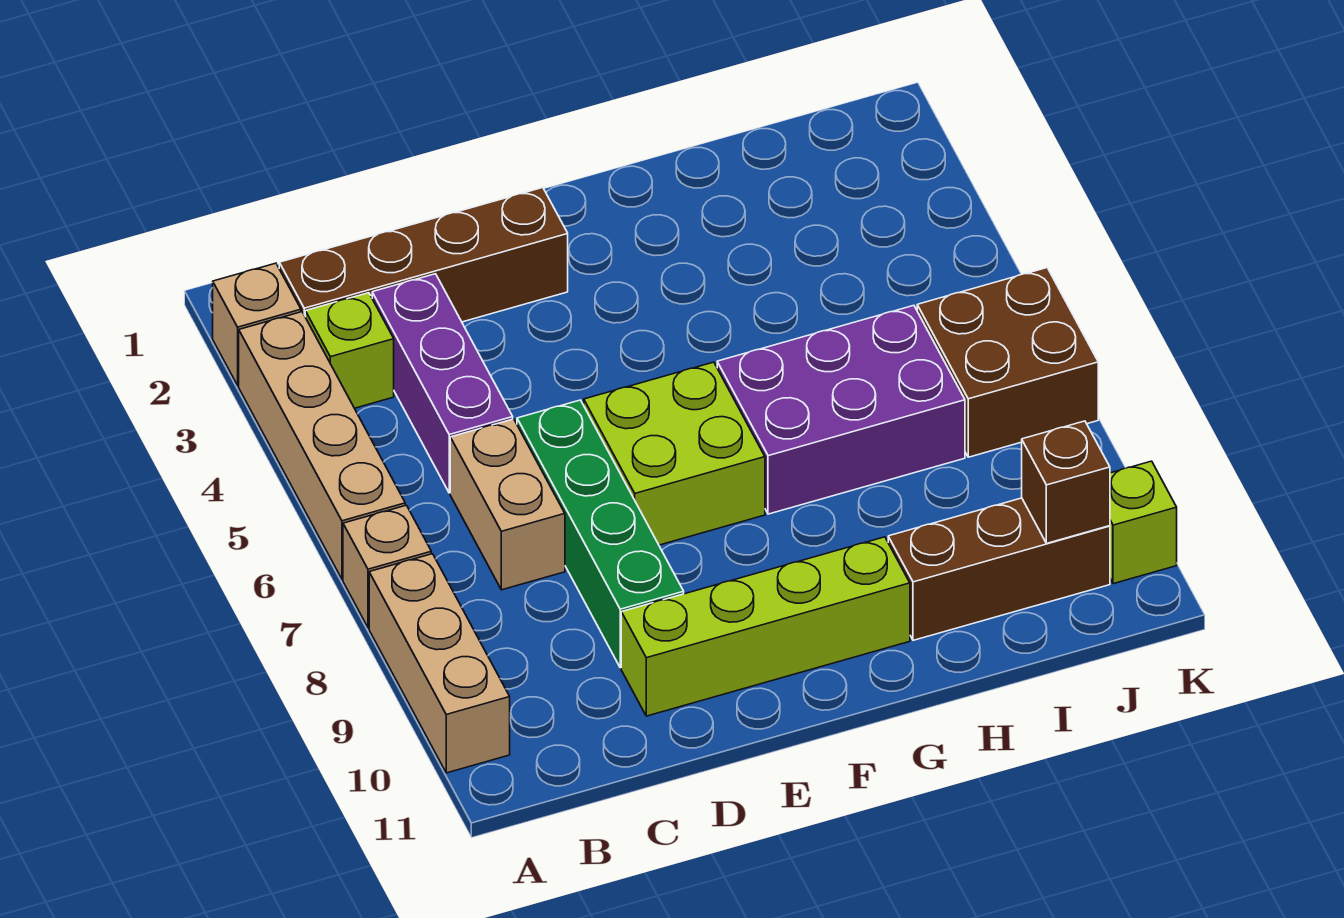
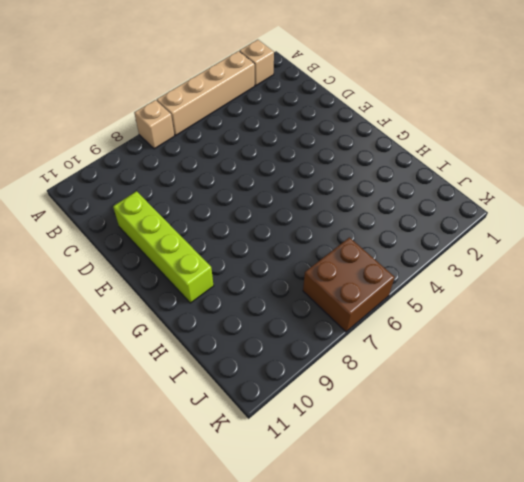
none -> tan 1x3 brick [369,554,510,773]
none -> brown 1x4 brick [279,188,568,322]
none -> lime 1x1 brick [305,293,394,408]

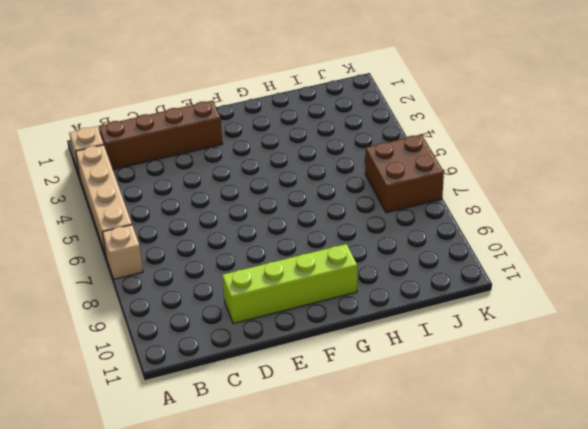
none -> tan 1x3 brick [369,554,510,773]
none -> lime 1x1 brick [305,293,394,408]
none -> purple 1x3 brick [372,274,513,493]

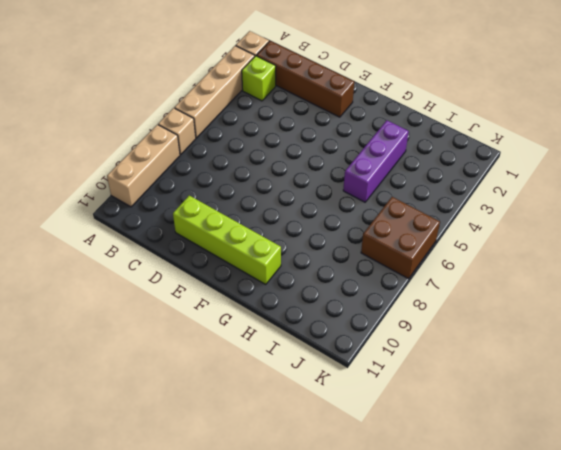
purple 1x3 brick [343,120,409,202] -> purple 1x3 brick moved to [372,274,513,493]
none -> tan 1x2 brick [450,419,565,590]
none -> green 1x4 brick [517,400,684,668]
none -> lime 2x2 brick [584,362,765,545]

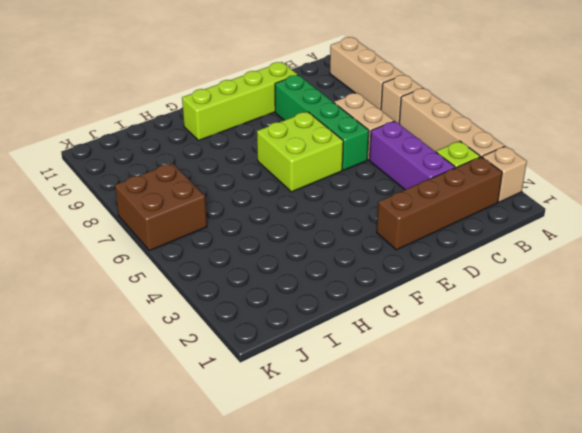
none -> purple 2x3 brick [717,305,965,514]
none -> brown 1x3 brick [888,498,1110,640]
none -> lime 1x1 brick [1110,461,1177,584]

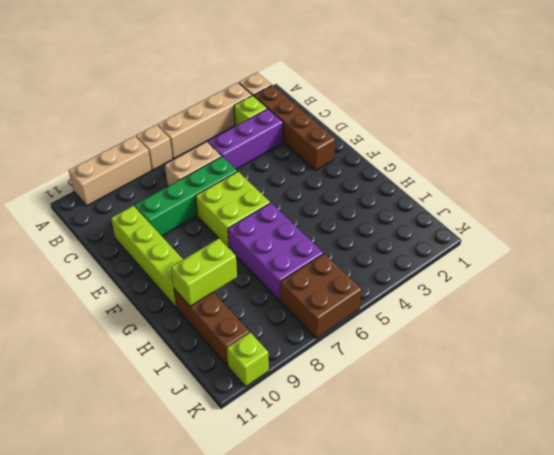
lime 1x2 brick [171,239,237,306] -> none
none -> brown 1x1 brick [1022,421,1110,543]

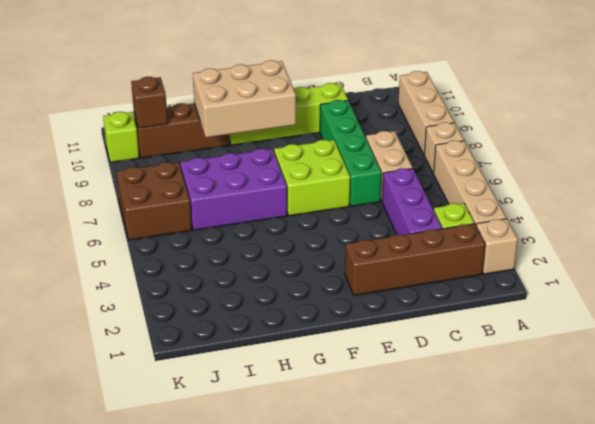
tan 2x3 brick [193,60,296,138] -> none

